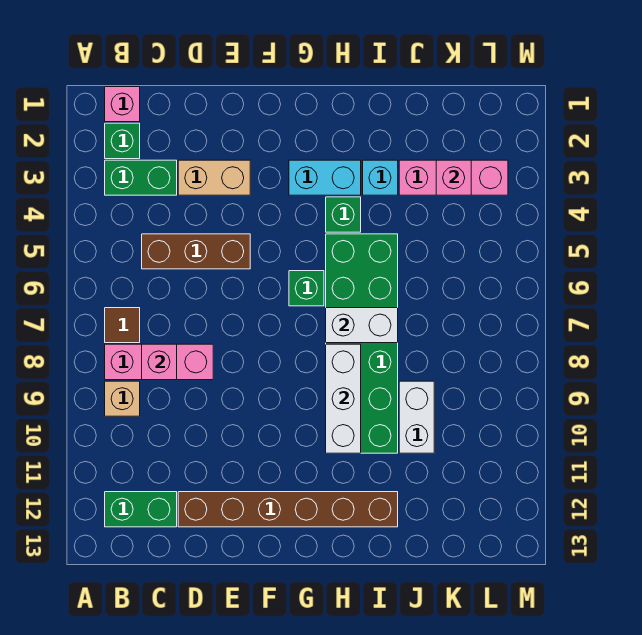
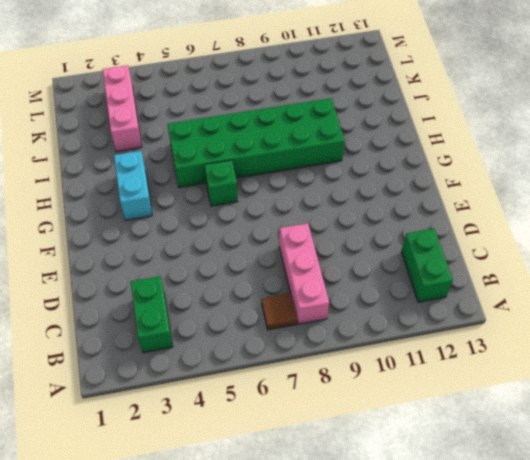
none -> pink 1x1 brick [105,87,140,122]
none -> green 1x1 brick [105,123,140,159]
none -> tan 1x1 brick [105,381,140,416]

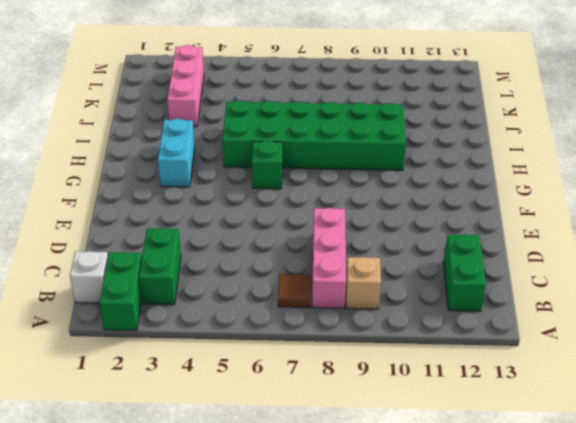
green 1x2 brick [99,252,142,330] -> green 1x1 brick [105,123,140,159]
white 1x1 brick [70,251,108,303] -> pink 1x1 brick [105,87,140,122]
none -> brown 1x3 brick [142,234,250,269]
none -> tan 1x2 brick [178,160,250,195]
none -> brown 1x6 brick [178,492,398,527]

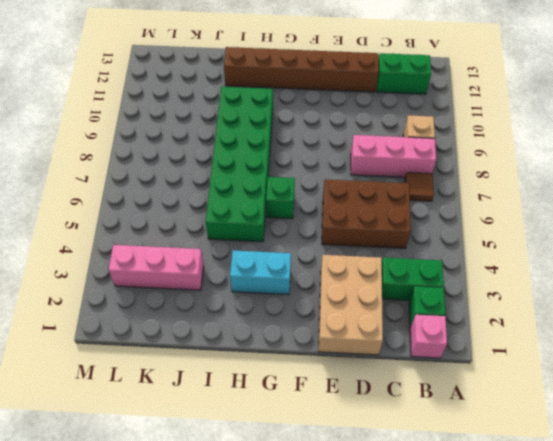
brown 2x3 brick [322,179,411,248] -> brown 1x3 brick [142,234,250,269]
tan 2x3 brick [319,255,383,355] -> tan 1x2 brick [178,160,250,195]
none -> green 1x1 brick [326,197,361,232]
none -> cyan 1x1 brick [363,160,398,195]
none -> white 1x2 brick [399,381,434,453]

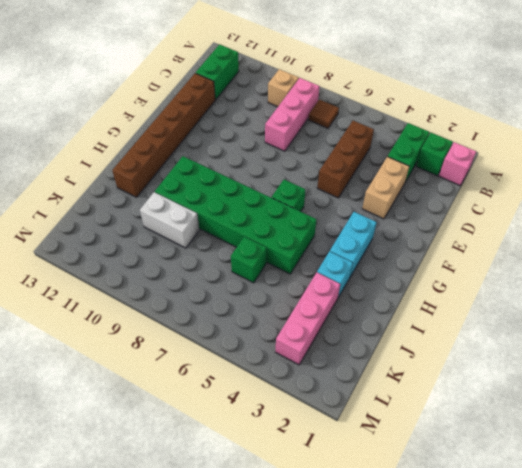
green 1x1 brick [231,237,267,283] -> green 1x1 brick moved to [326,197,361,232]
none -> pink 1x1 brick [142,344,177,380]
none -> white 1x2 brick [326,308,398,343]
none -> white 1x3 brick [326,344,361,453]

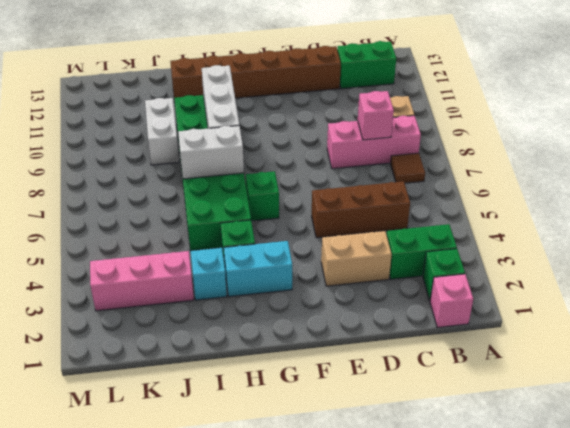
none -> pink 1x1 brick [436,160,471,195]

